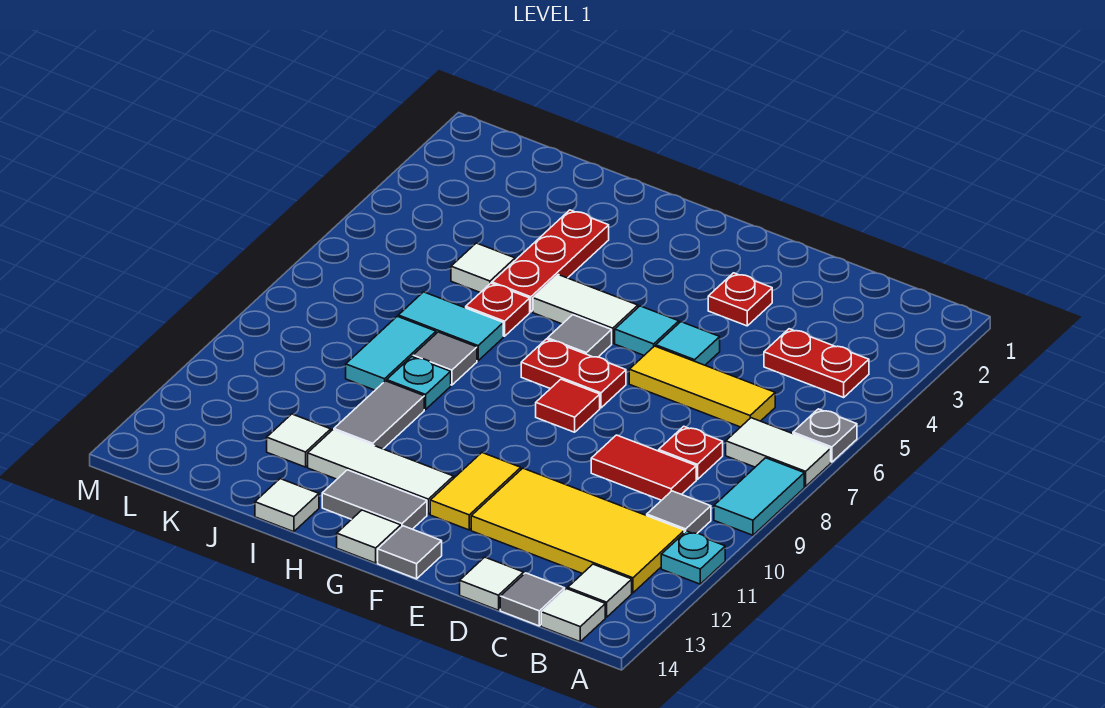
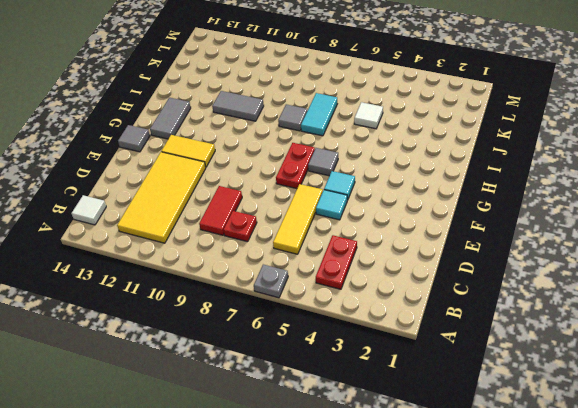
none -> white 1x2 tile [726,418,831,486]
none -> cyan 1x2 tile [714,458,804,535]
none -> cyan 1x1 plate [661,531,725,584]
none -> grey 1x1 tile [647,491,711,533]

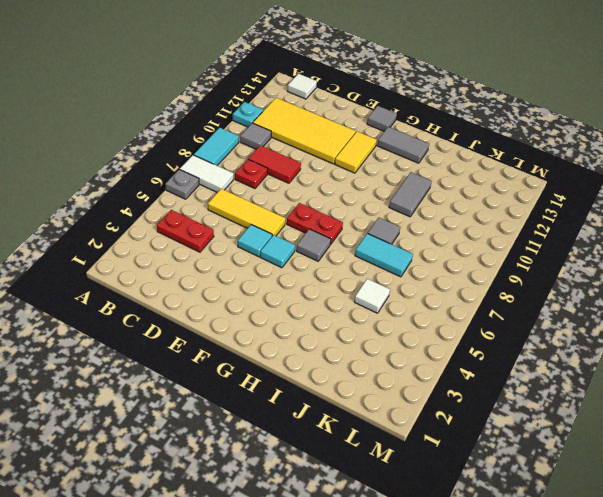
none -> white 1x1 tile [568,564,632,617]
none -> grey 1x1 tile [500,573,565,626]
none -> white 1x1 tile [460,557,524,610]
none -> red 1x1 plate [708,273,772,326]

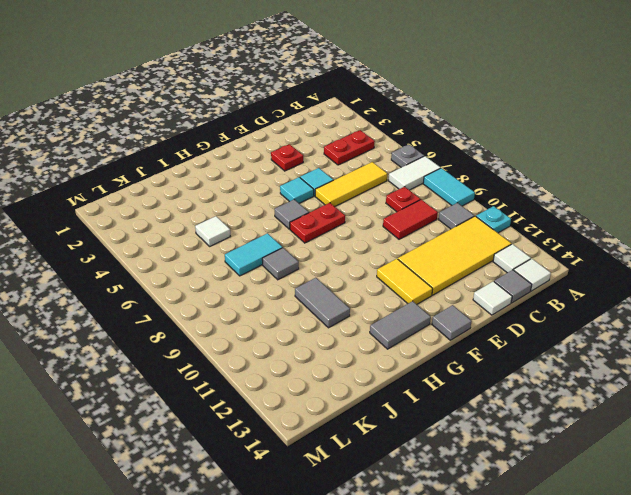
none -> red 1x1 tile [536,379,600,432]
none -> white 1x2 tile [533,275,638,343]
none -> white 1x3 tile [308,430,454,514]
none -> white 1x1 tile [337,510,401,563]

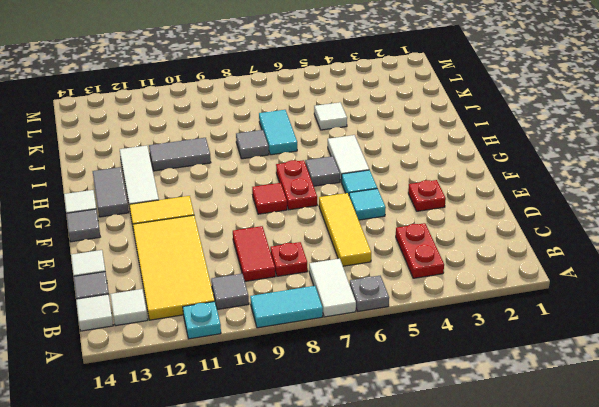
none -> red 1x3 plate [492,210,609,312]
none -> red 1x1 plate [466,283,530,336]
none -> cyan 1x1 plate [387,357,451,410]
none -> white 1x1 tile [255,479,319,532]

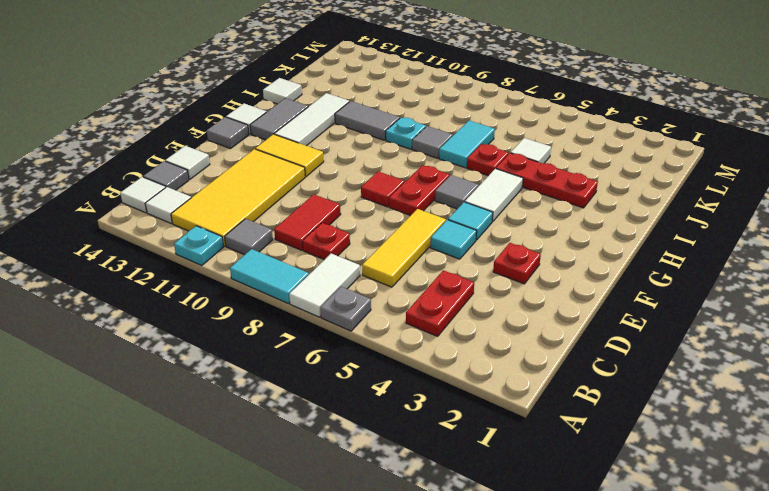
none -> cyan 1x2 tile [346,316,436,390]
none -> white 1x1 tile [267,414,331,467]

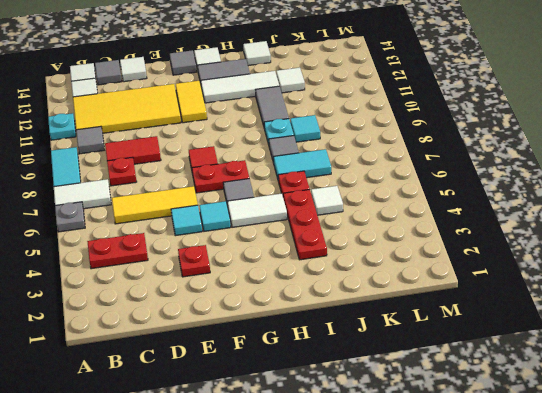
cyan 1x1 tile [290,115,320,142] -> cyan 1x2 tile [346,316,436,390]

